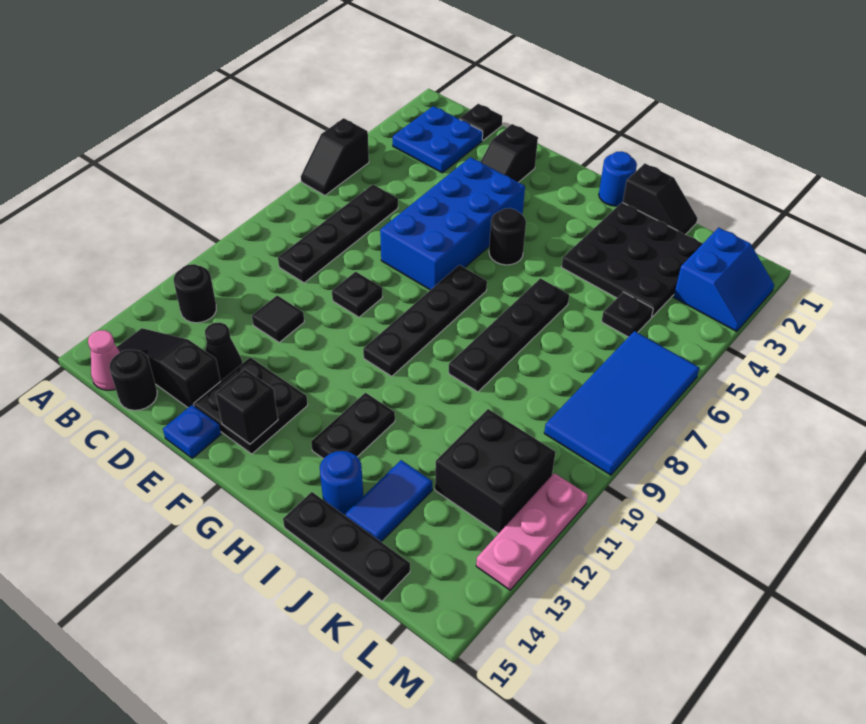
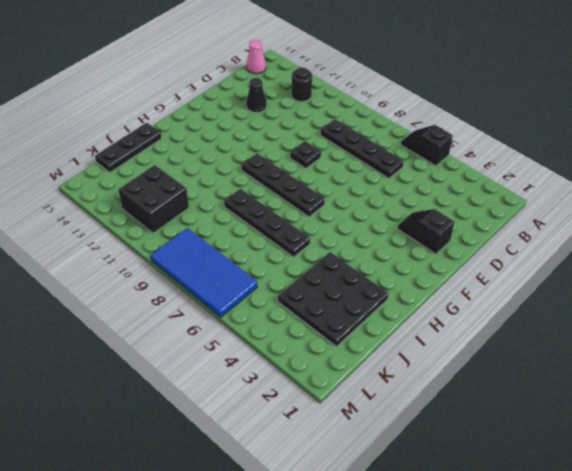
none -> blue 2x2 plate [393,106,483,173]
none -> black 1x3 slope [117,328,221,408]
none -> black 1x1 plate [459,104,502,140]
none -> black 1x1 round brick [109,350,157,410]

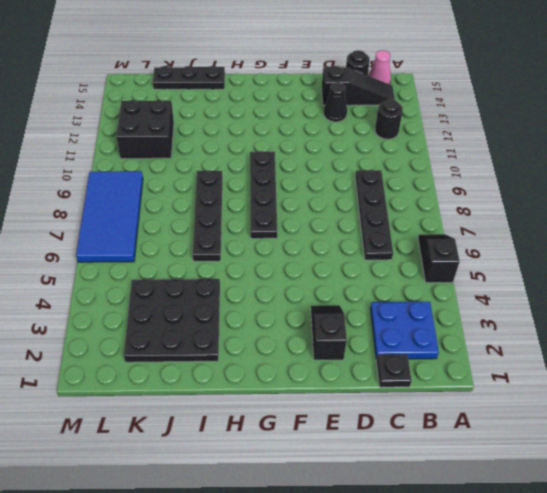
none -> black 1x1 tile [252,295,304,342]
none -> blue 2x4 brick [380,157,525,290]
none -> black 1x1 plate [332,272,383,317]
none -> black 2x2 plate [194,357,308,454]

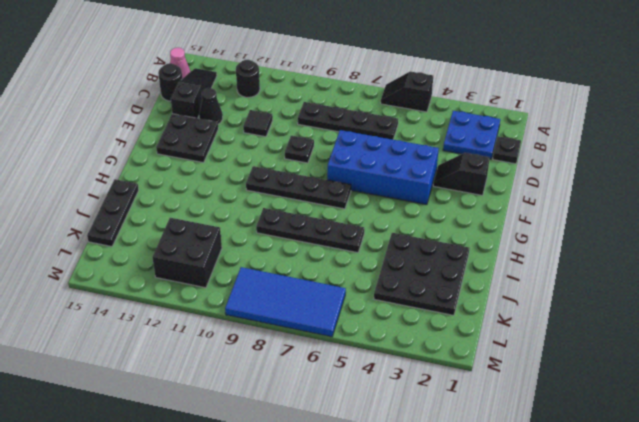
none -> blue 1x1 plate [163,405,221,458]
none -> black 1x1 round brick [489,208,526,265]
none -> blue 1x1 round brick [599,151,637,206]
none -> black 1x2 plate [311,393,395,459]

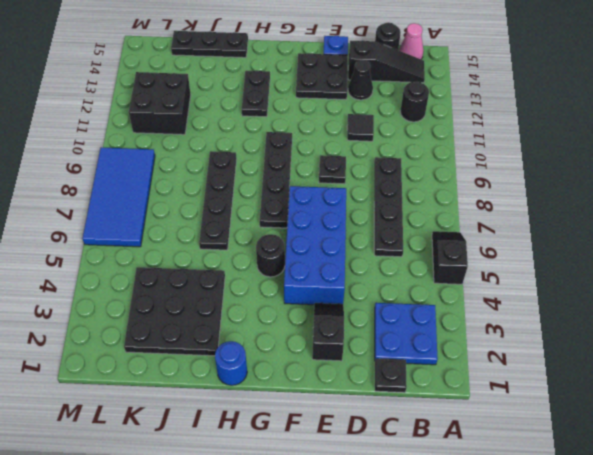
none -> black 1x2 slope [623,163,697,235]
none -> blue 1x1 round brick [320,451,363,515]
none -> blue 1x2 tile [346,460,432,542]
none -> black 1x1 plate [602,292,653,337]

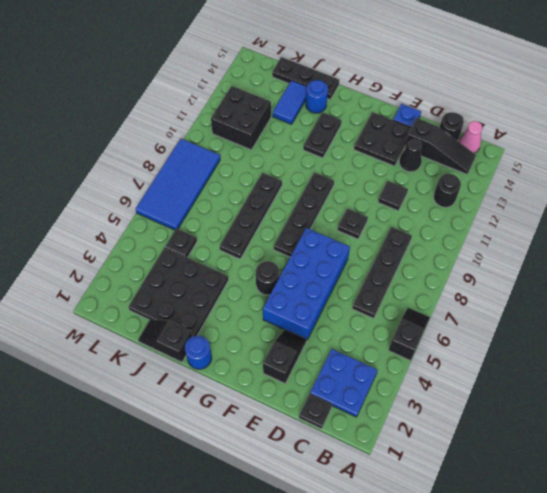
none -> blue 2x2 slope [674,228,774,332]
none -> pink 1x3 plate [476,473,588,590]
none -> black 1x1 brick [216,369,278,444]

